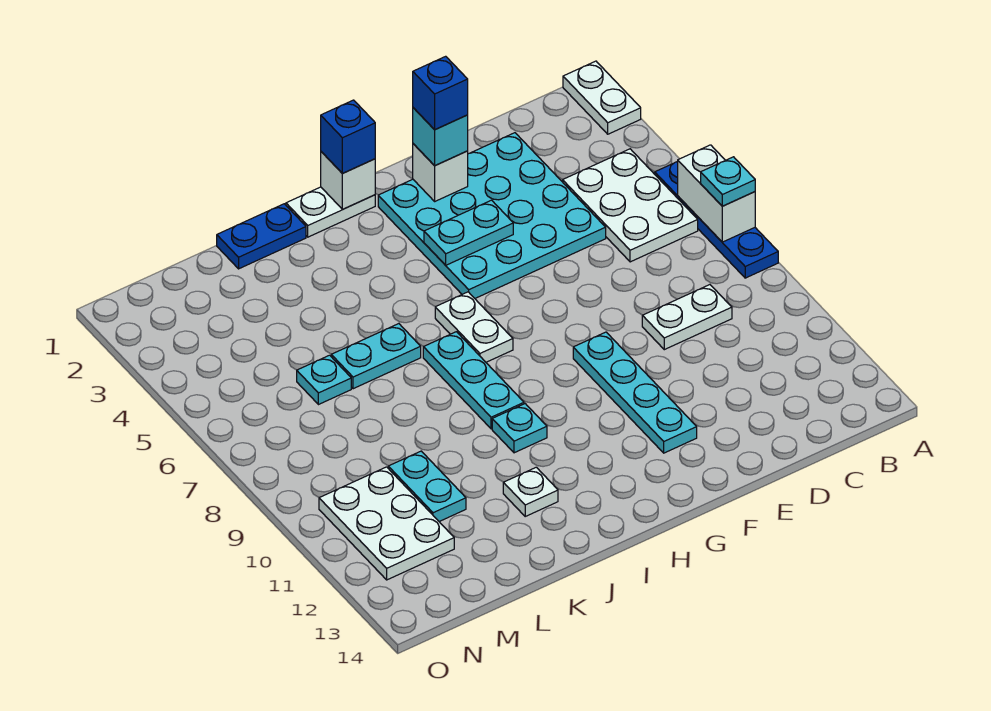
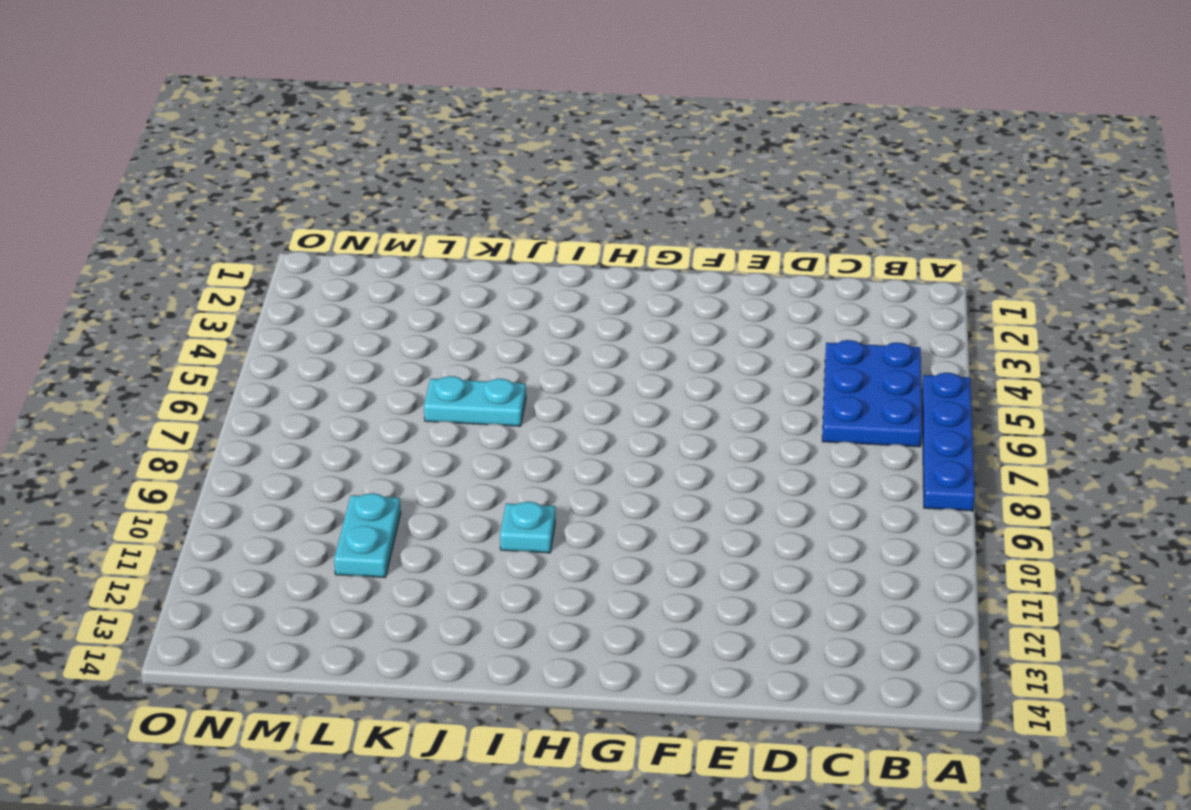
blue 2x3 plate [822,340,922,447] -> white 2x3 plate [563,149,698,262]
none -> white 1x2 plate [563,61,641,134]
none -> white 1x2 plate [642,285,732,350]
none -> cyan 4x4 plate [378,133,606,298]

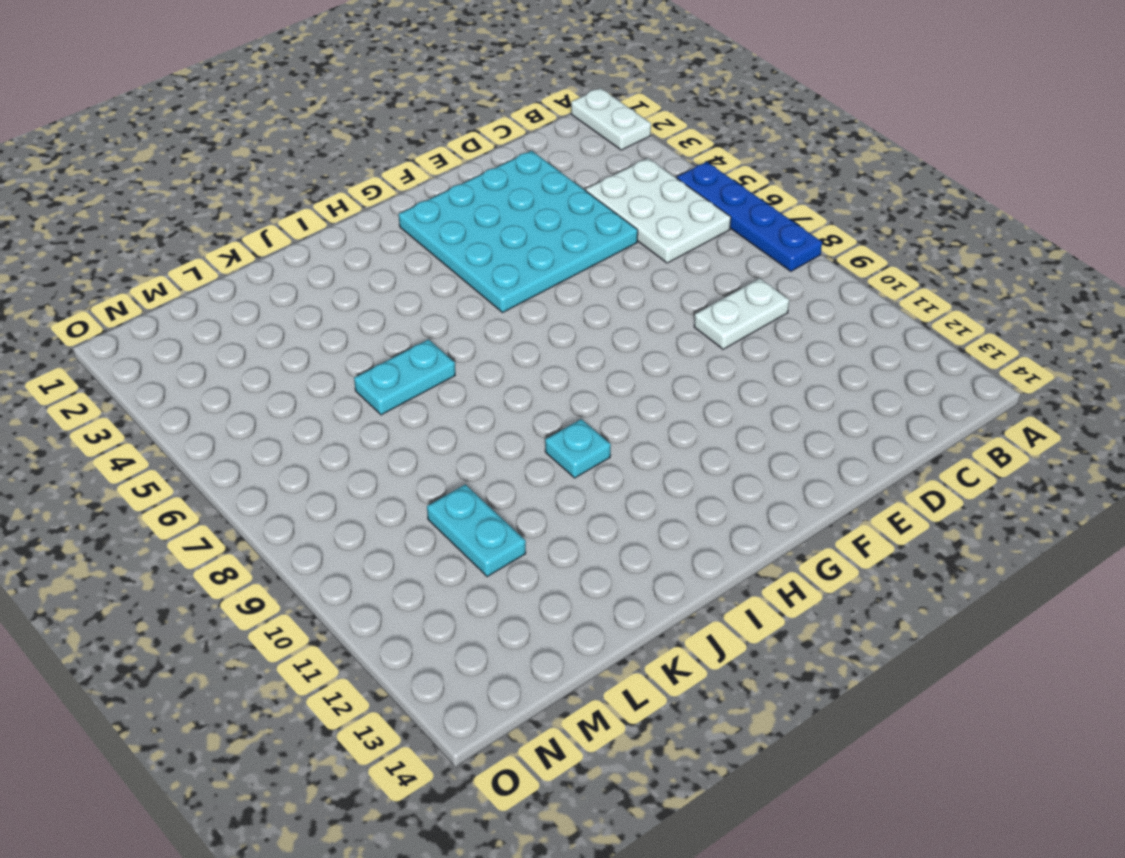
none -> cyan 1x4 plate [573,332,697,453]
none -> white 1x2 plate [286,187,375,237]
none -> white 1x2 plate [435,292,513,362]

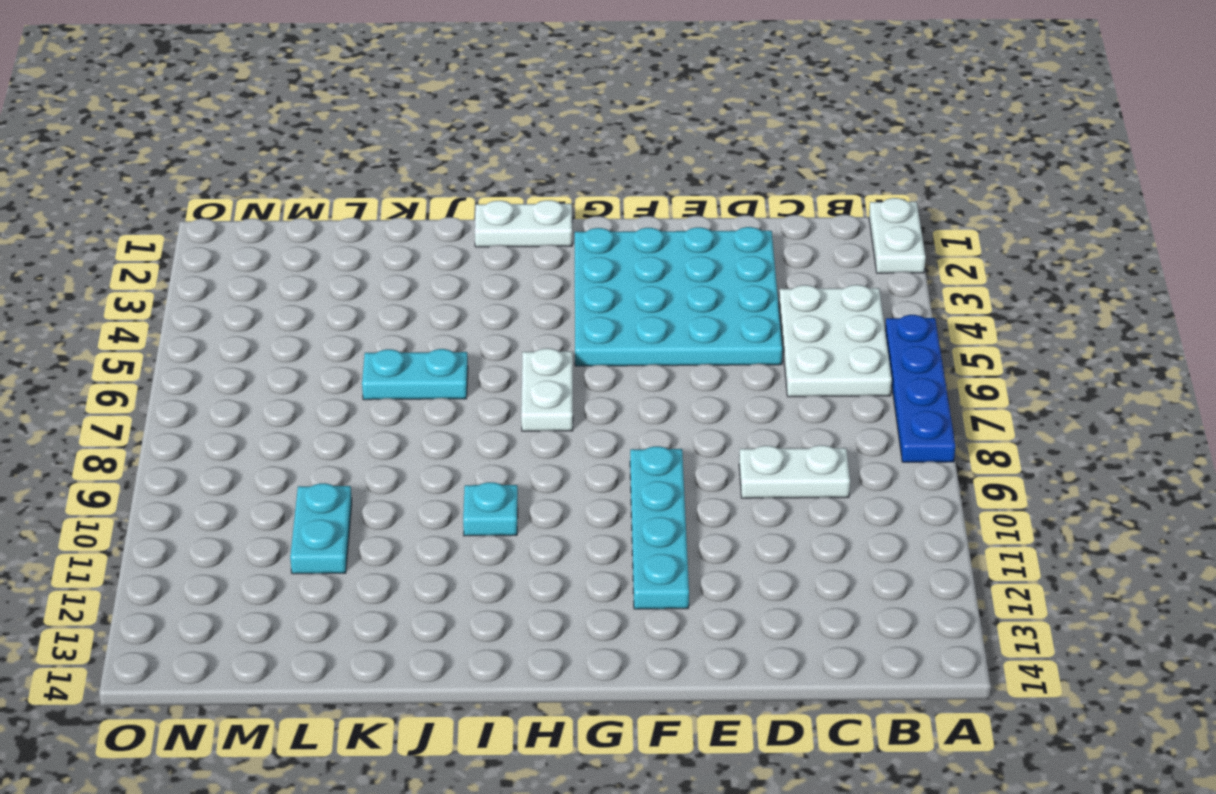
none -> cyan 1x3 plate [423,332,524,429]
none -> blue 1x2 plate [217,204,306,269]
none -> white 1x1 plate [503,467,558,516]

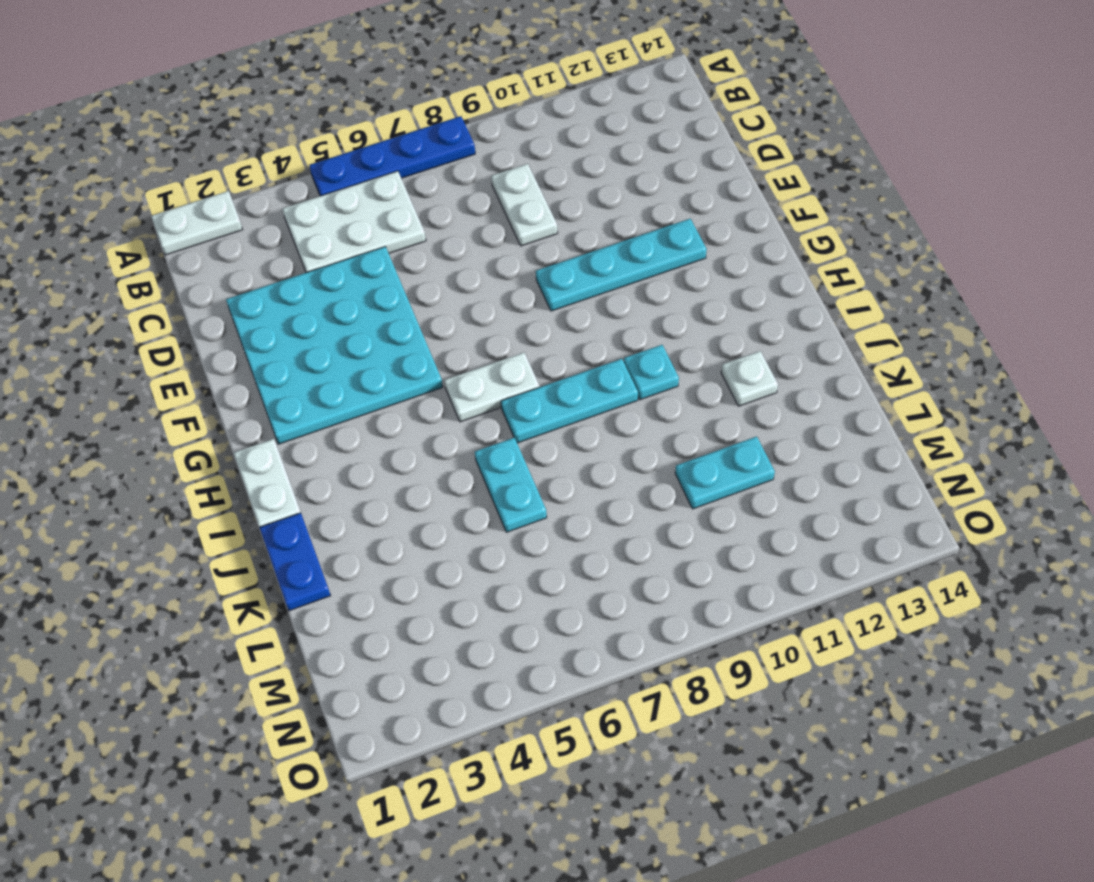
none -> cyan 1x1 plate [297,355,351,405]
none -> white 2x3 plate [319,467,454,580]
none -> white 1x2 brick [677,145,755,242]

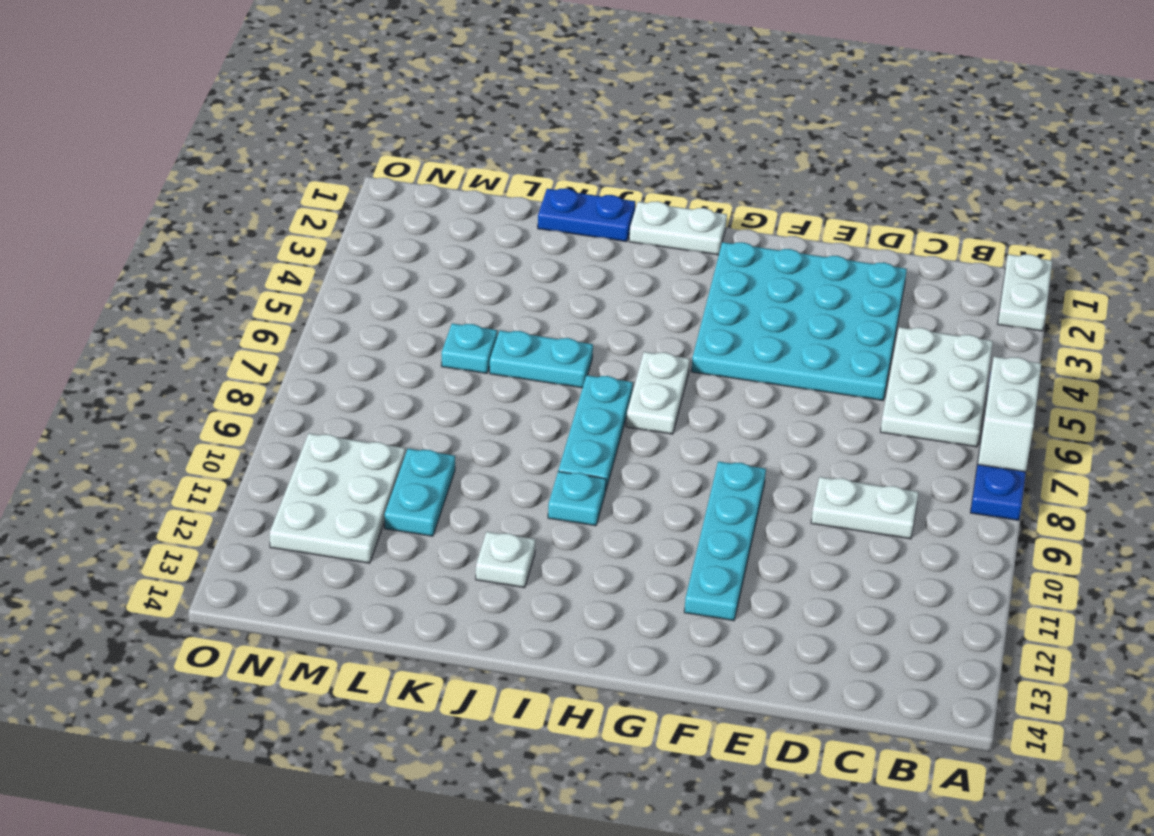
none -> white 1x1 brick [413,144,468,201]
none -> cyan 1x2 plate [424,200,513,265]
none -> white 1x1 brick [321,152,375,209]

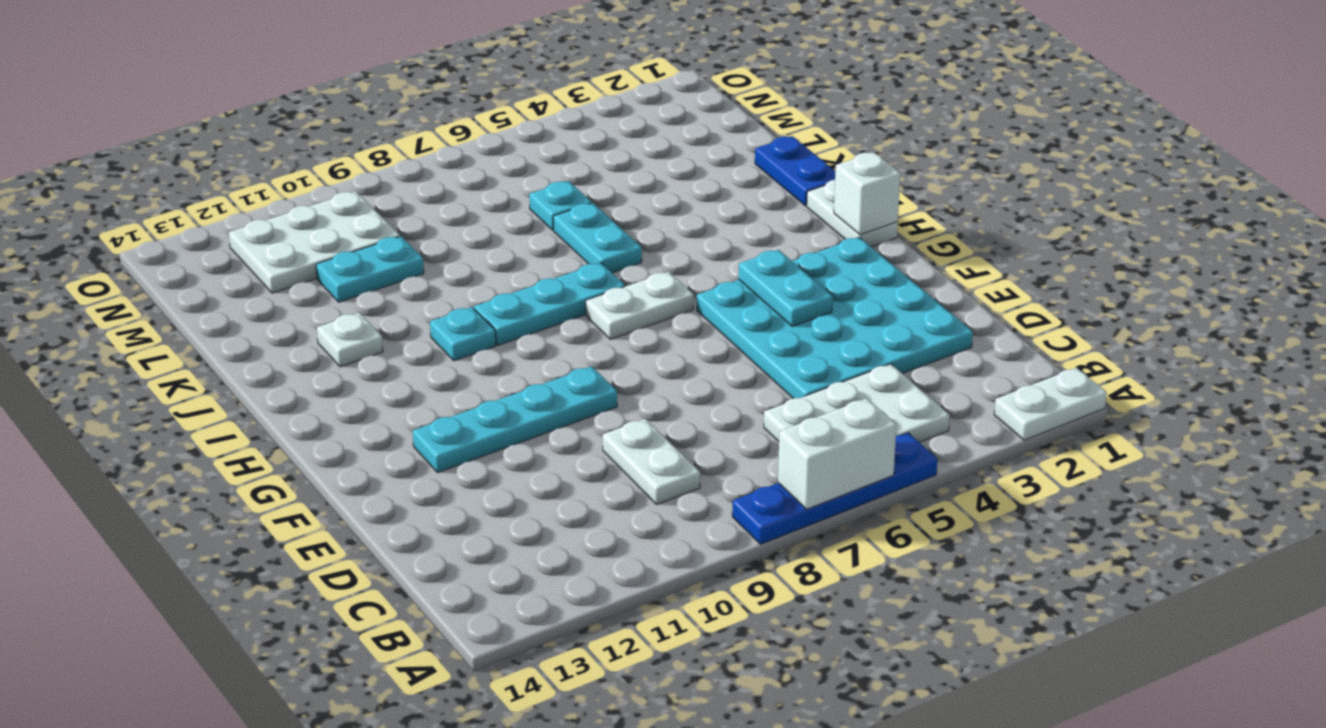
none -> white 1x1 brick [413,144,468,201]
none -> cyan 1x1 plate [701,157,755,206]
none -> cyan 1x1 brick [413,108,468,166]

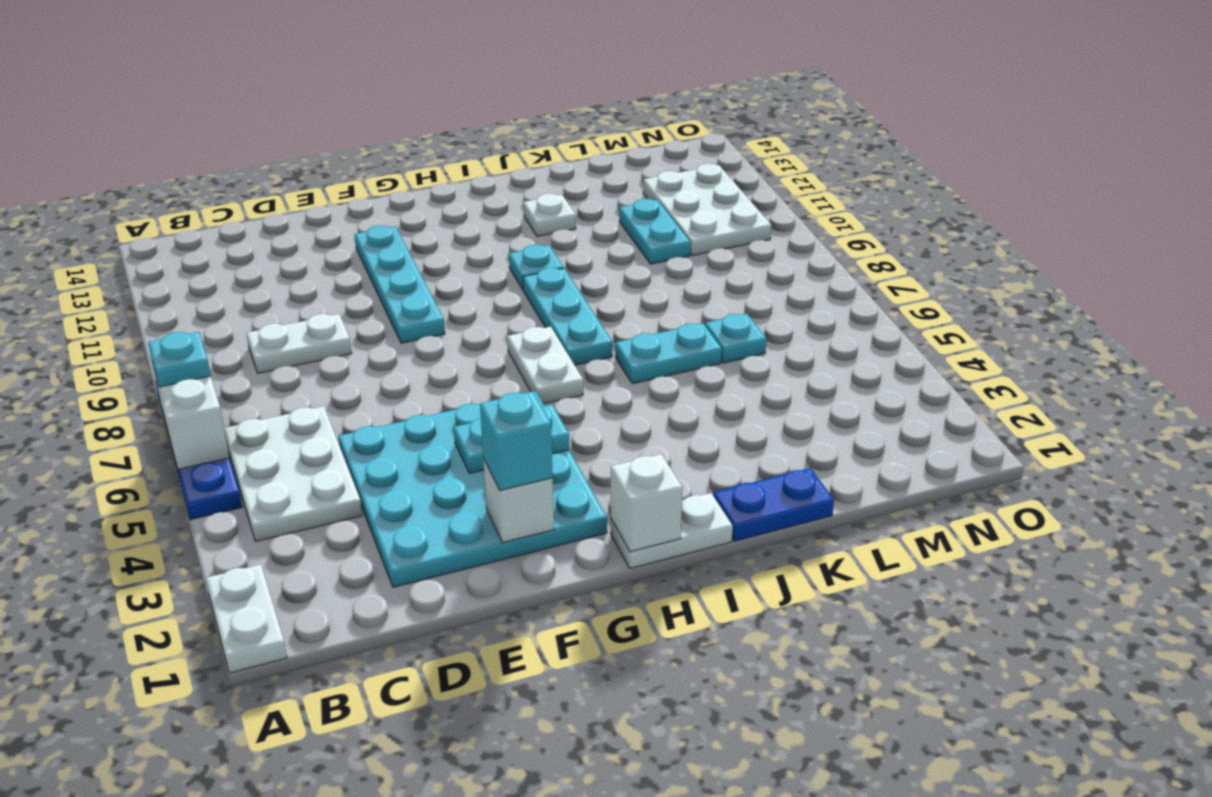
none -> blue 1x1 brick [321,100,375,173]
none -> blue 1x1 brick [413,56,468,130]

